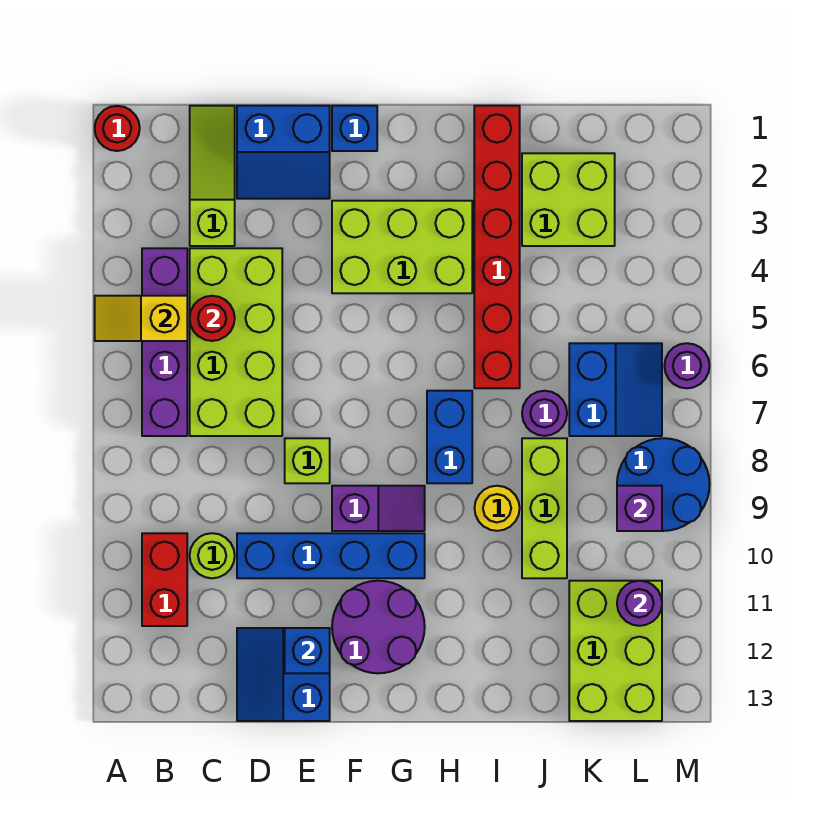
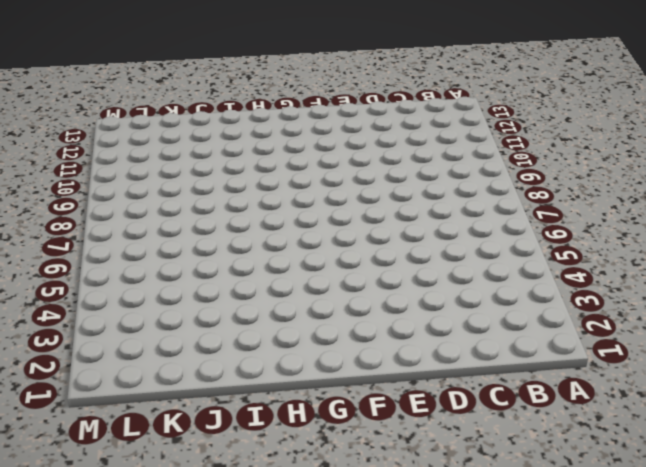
none -> red 1x1 round brick [95,106,140,151]
none -> purple 1x4 brick [142,248,187,436]
none -> red 1x2 brick [142,533,187,626]

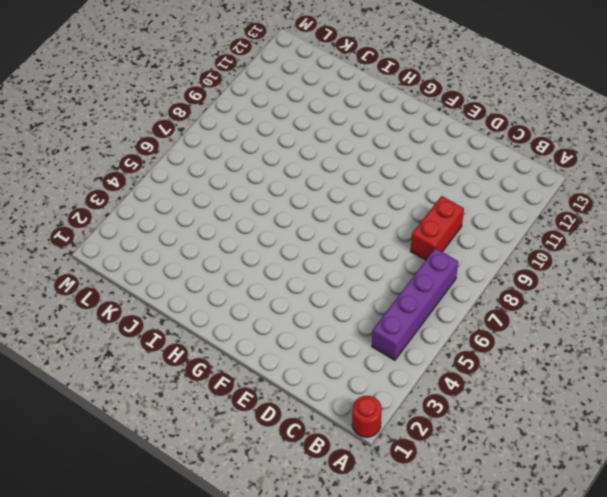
red 1x2 brick [411,196,464,260] -> red 1x2 brick moved to [142,533,187,626]
none -> lime 1x3 slope [190,106,235,246]
none -> lime 2x4 brick [190,248,282,436]
none -> lime 1x1 round brick [190,533,235,578]

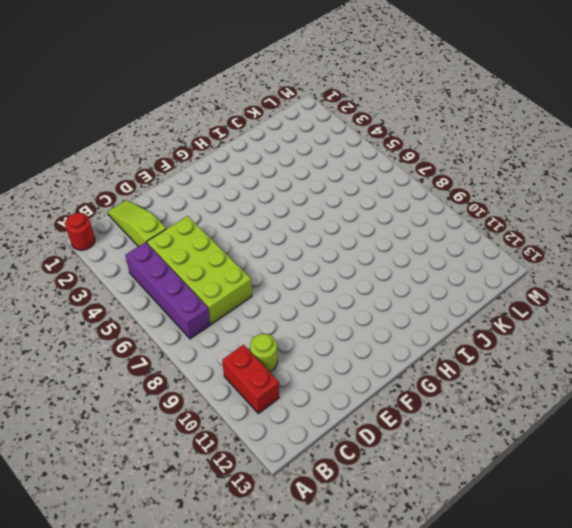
none -> blue 2x2 slope [237,106,330,199]
none -> blue 1x4 brick [237,533,425,578]
none -> blue 2x2 slope [237,628,330,721]

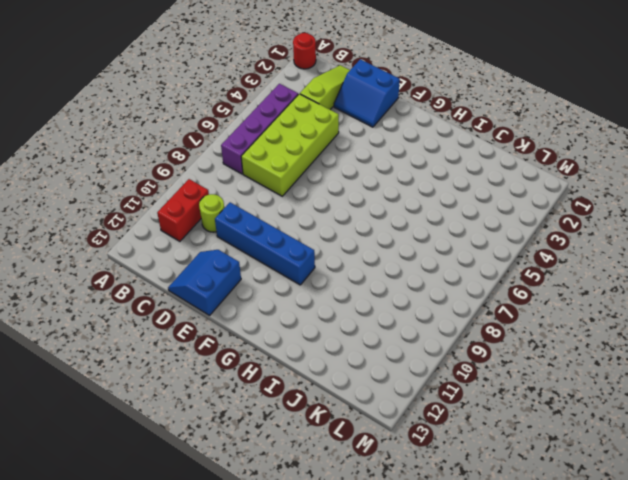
none -> lime 1x1 brick [285,438,330,483]
none -> blue 1x1 brick [332,106,377,151]
none -> lime 2x3 brick [332,201,472,293]

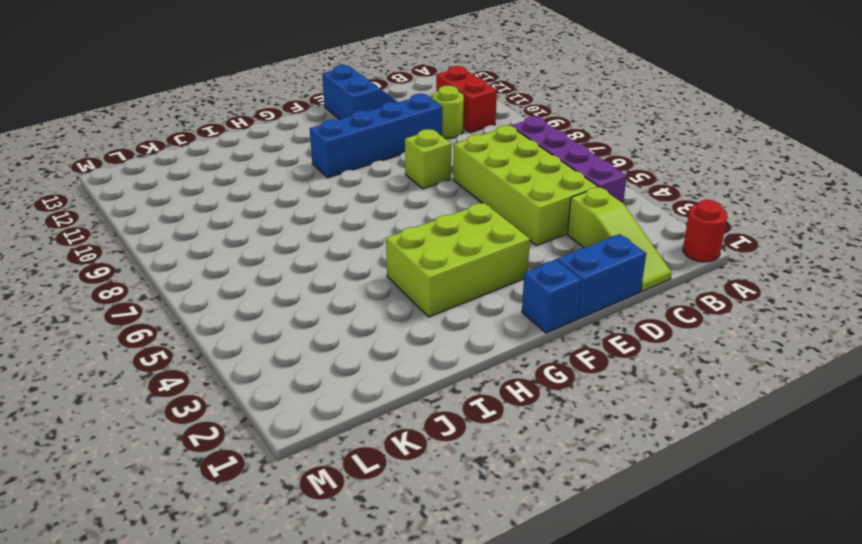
none -> purple 1x2 slope [332,486,425,531]
none -> purple 2x2 round brick [332,581,425,673]
none -> blue 1x2 brick [427,391,472,483]

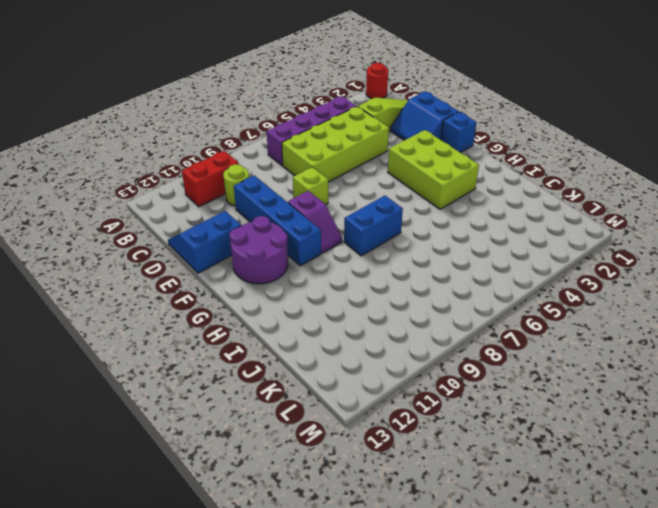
none -> red 1x6 brick [474,106,520,388]
none -> yellow 1x1 round brick [474,486,520,531]
none -> lime 2x2 brick [522,153,615,246]

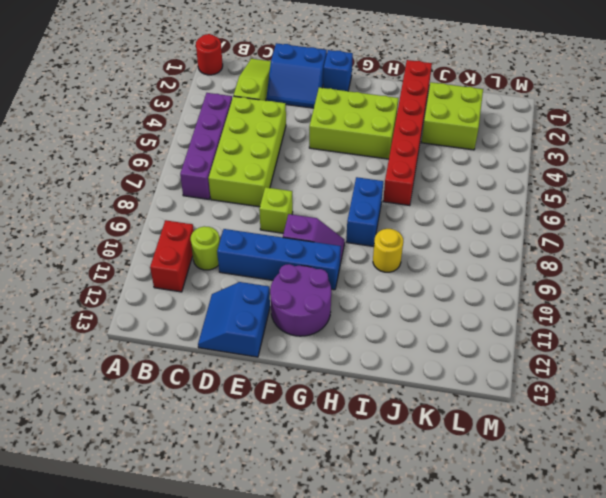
none -> purple 1x1 round brick [522,391,567,436]
none -> lime 1x3 brick [522,438,567,578]
none -> blue 2x2 slope [569,343,662,436]

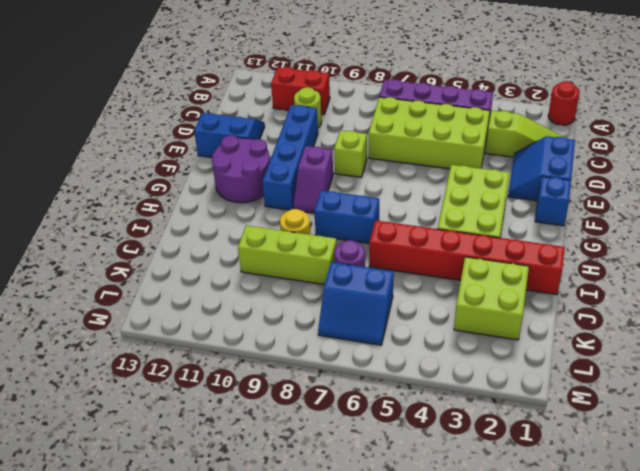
none -> lime 2x3 brick [569,581,662,721]
none -> blue 2x2 round brick [617,438,710,531]
none -> purple 1x1 round brick [664,343,710,388]

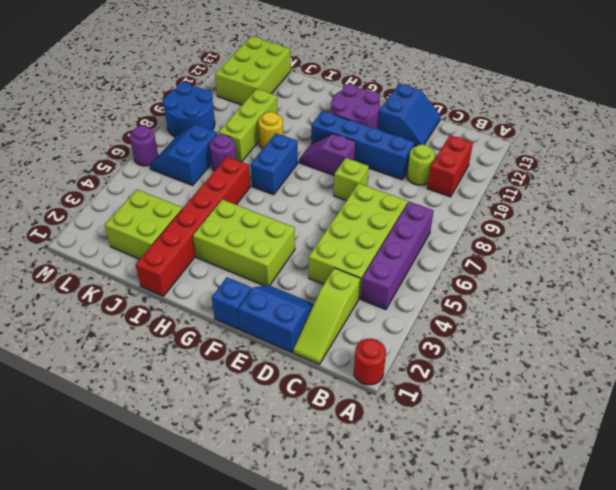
none -> yellow 1x2 slope [95,296,187,341]
none -> red 1x1 round brick [190,296,235,341]
none -> blue 1x1 brick [285,628,330,673]

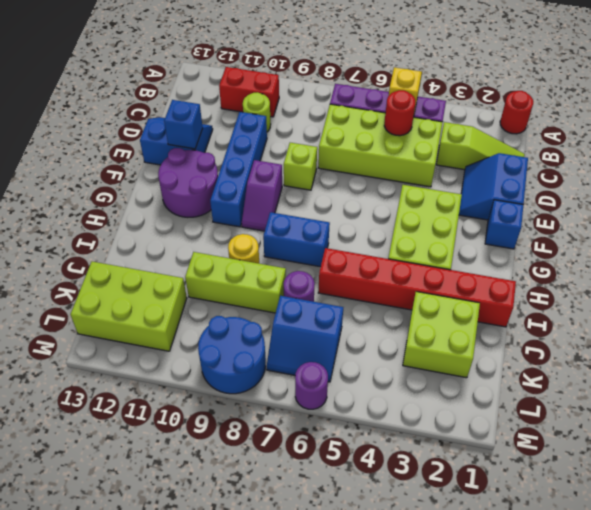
none -> purple 1x1 brick [617,486,662,531]
none -> purple 1x1 round brick [617,581,662,626]

